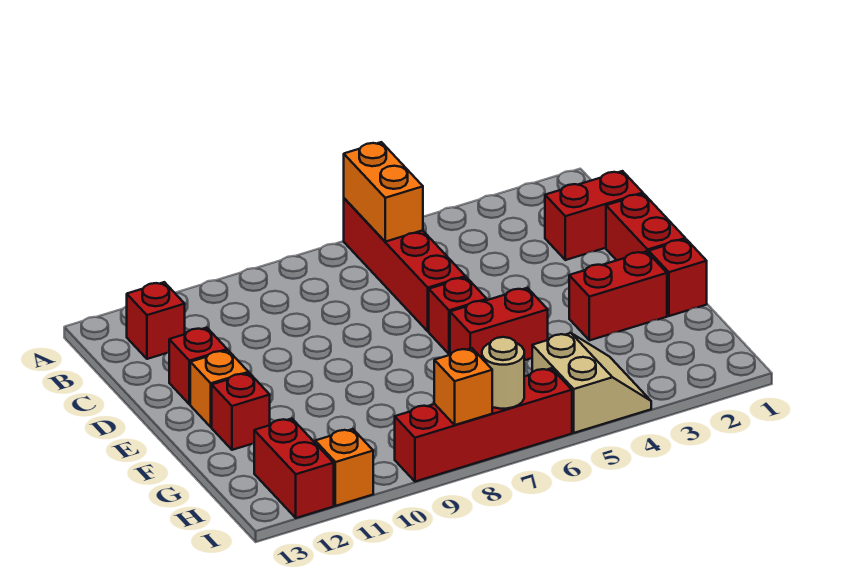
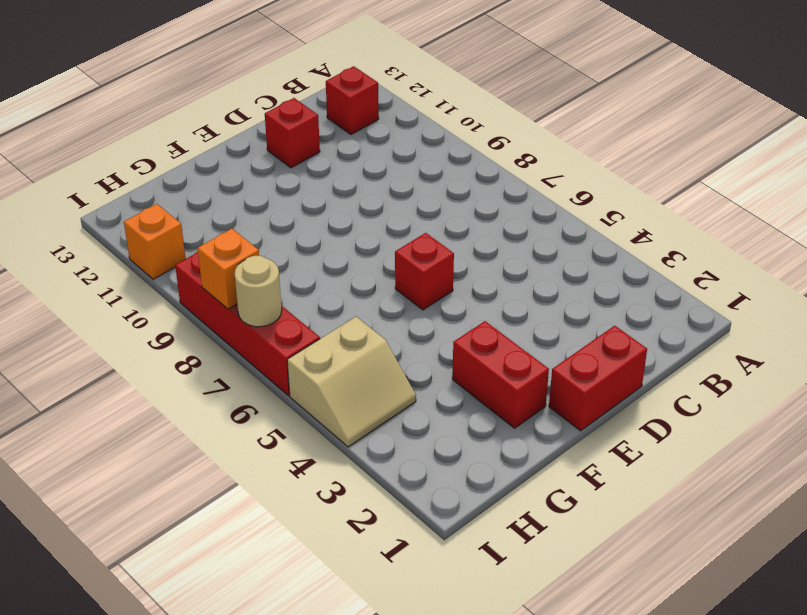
none -> red 1x4 brick [344,198,466,331]
none -> red 1x2 brick [545,171,643,260]
none -> orange 1x1 brick [190,350,249,427]

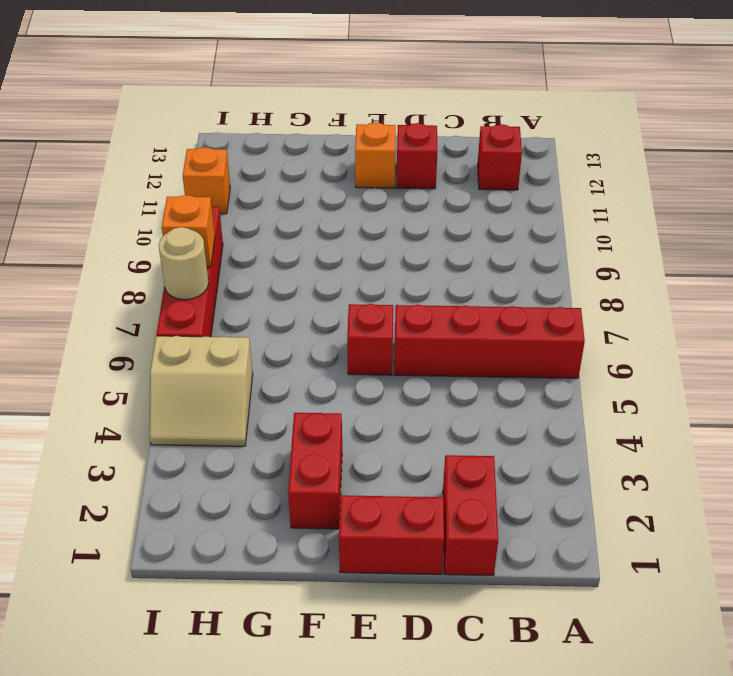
none -> red 1x1 brick [649,239,707,316]
none -> red 1x2 brick [450,288,548,360]
none -> red 1x1 brick [212,373,270,450]

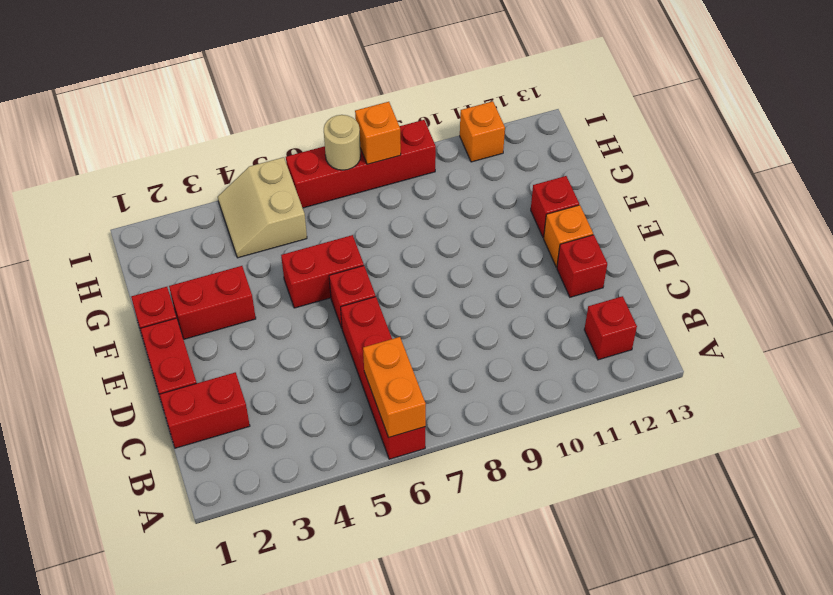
none -> red 1x2 brick [254,418,334,518]

